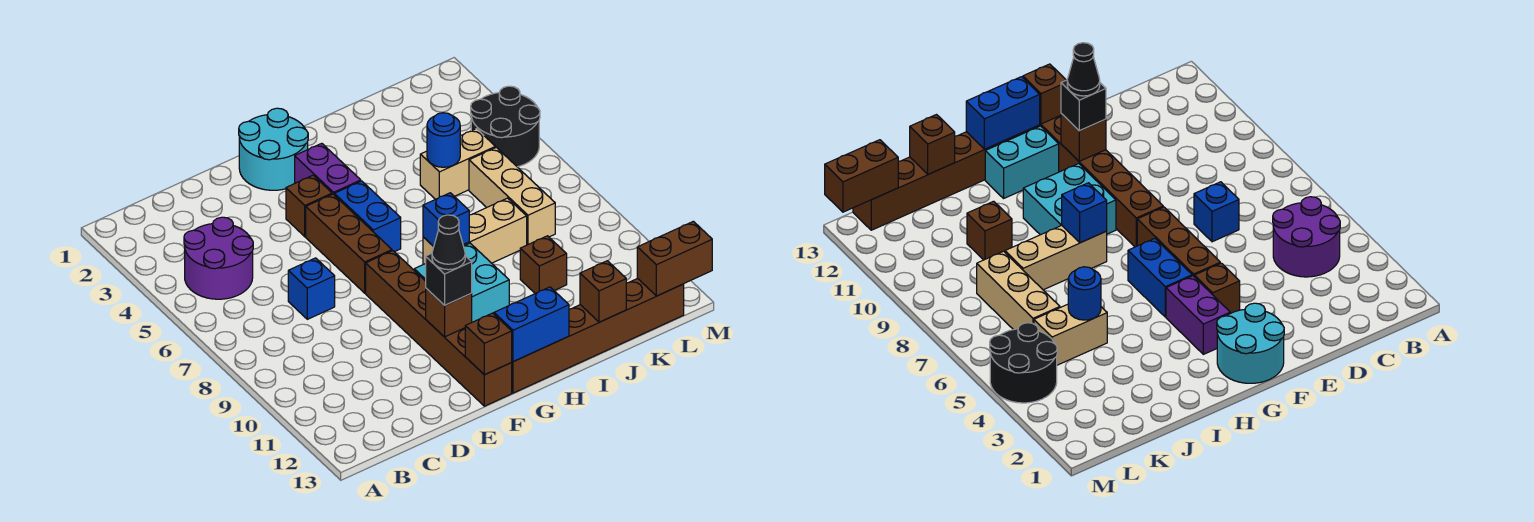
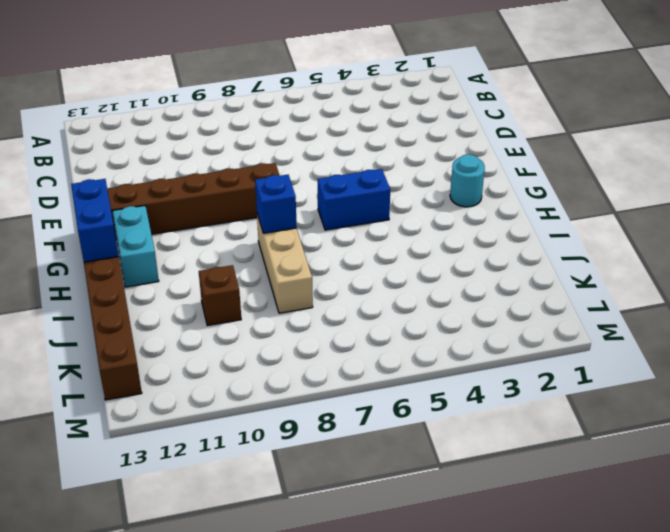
cyan 1x1 round brick [450,154,485,207] -> cyan 2x2 round brick [239,108,308,190]
none -> purple 2x2 round brick [184,217,253,299]
none -> blue 1x1 brick [288,258,335,319]
none -> brown 1x1 brick [286,175,332,237]

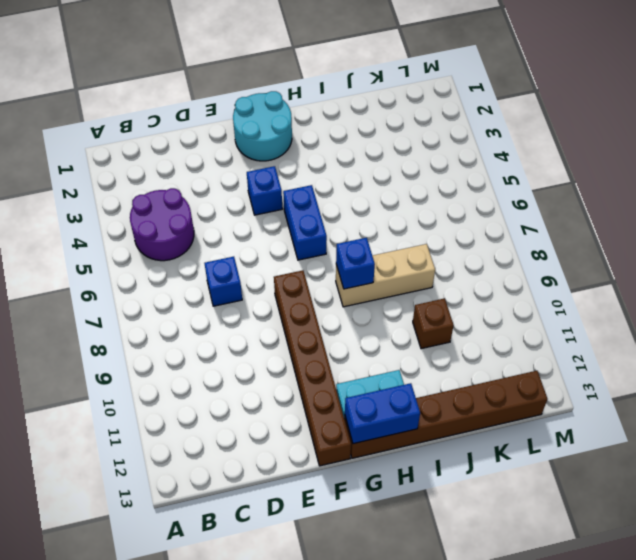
blue 1x1 brick [247,166,282,215] -> brown 1x1 brick [286,175,332,237]
none -> brown 1x3 brick [306,194,392,293]
none -> purple 1x2 brick [295,143,361,194]
none -> cyan 2x2 brick [414,243,509,322]

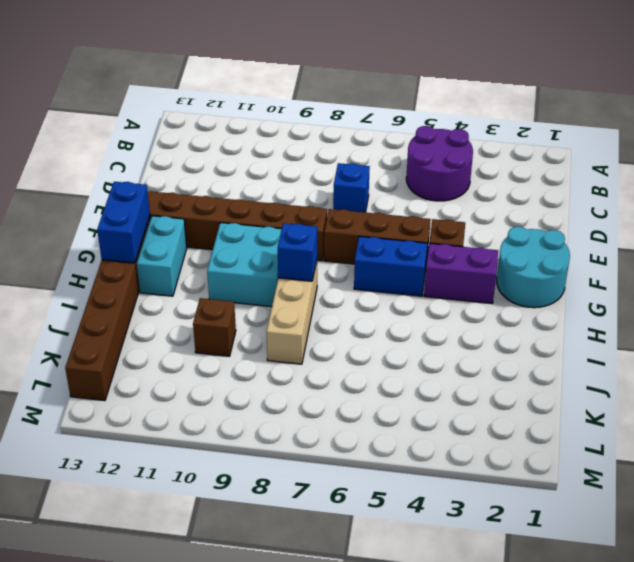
none -> tan 1x2 brick [420,129,495,199]
none -> tan 1x3 brick [469,147,555,245]
none -> black 2x2 round brick [471,86,540,167]

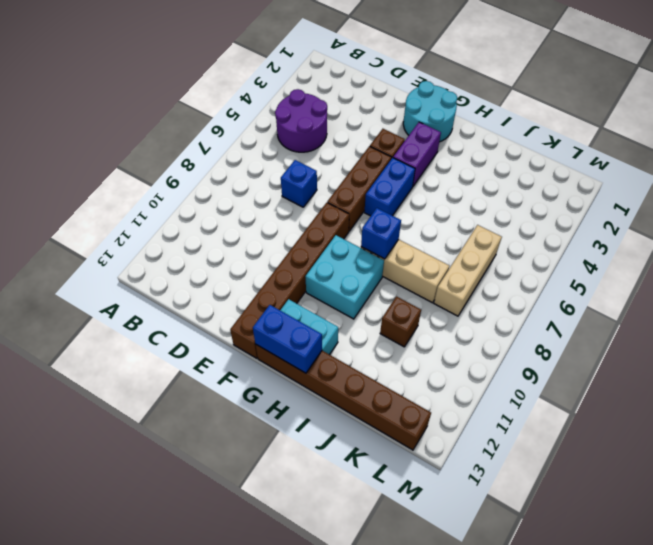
none -> tan 1x2 brick [420,129,495,199]
none -> black 2x2 round brick [471,86,540,167]
none -> brown 1x1 brick [426,289,472,337]

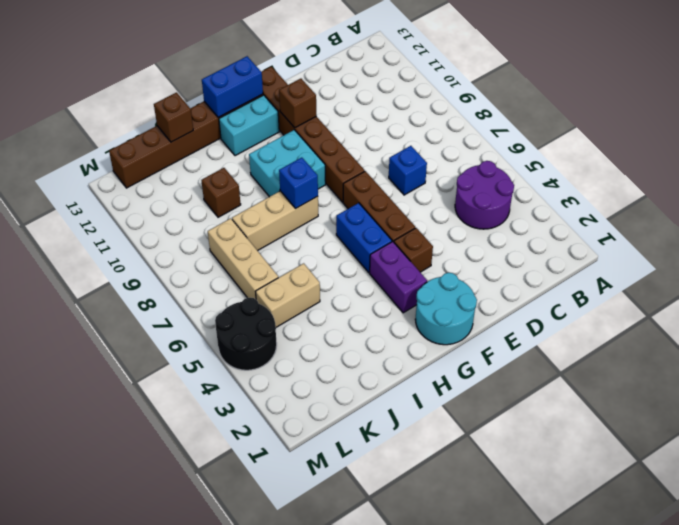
none -> brown 1x1 brick [465,313,512,375]
none -> blue 1x1 round brick [427,113,460,167]
none -> brown 1x2 brick [637,221,712,296]

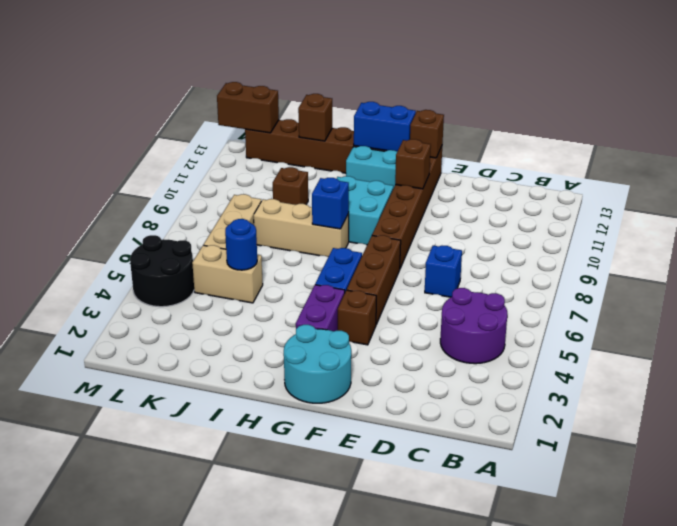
none -> black 1x1 brick [426,254,472,305]
none -> black 1x1 cone [432,215,465,270]

